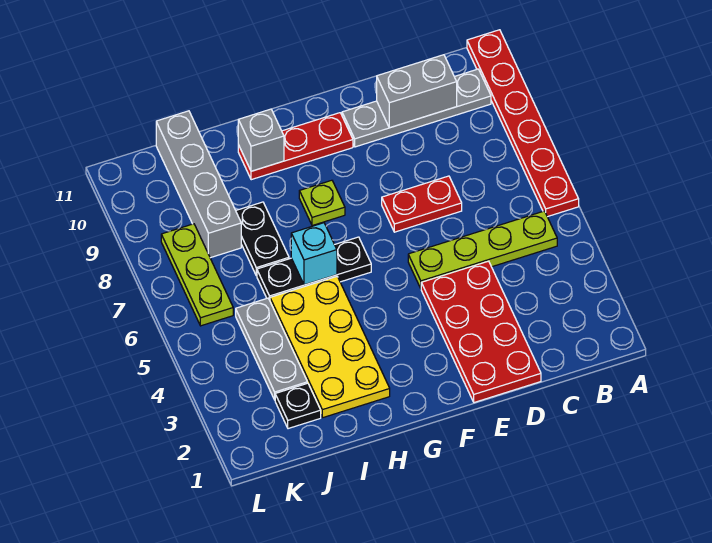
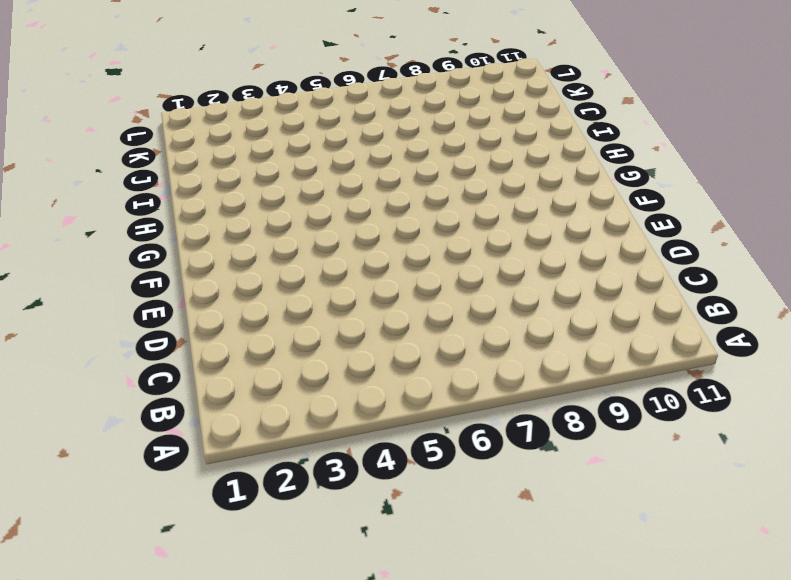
none -> red 1x6 plate [467,30,579,217]
none -> lime 1x4 plate [408,211,557,288]
none -> grey 1x4 plate [342,69,491,147]

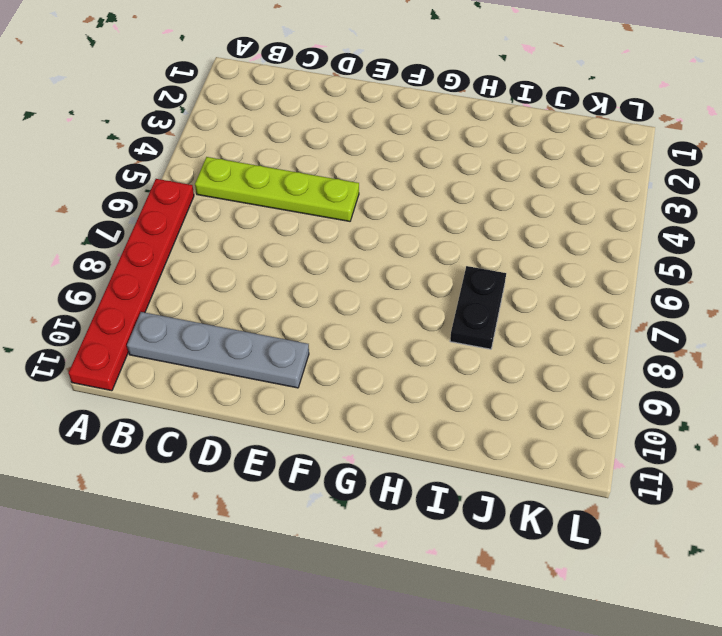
none -> red 2x4 plate [421,261,541,402]
none -> red 1x2 plate [382,176,462,232]
none -> red 1x3 plate [238,113,353,180]

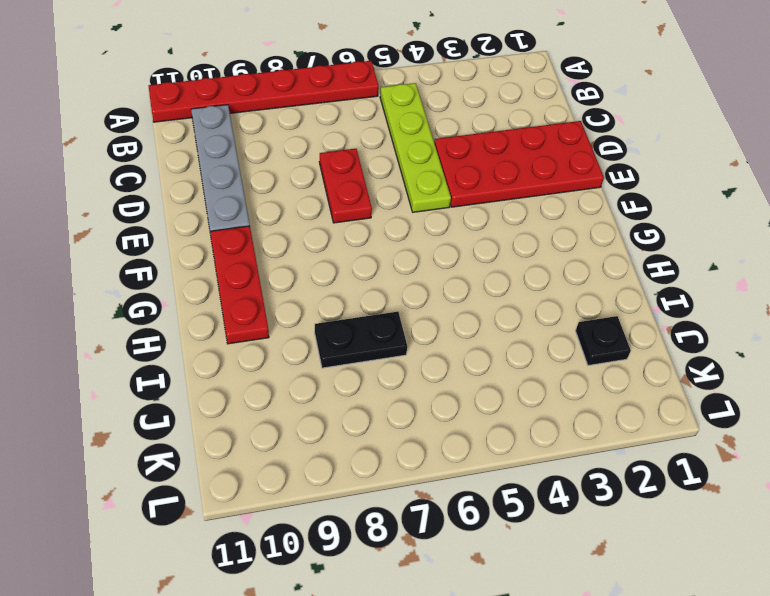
none -> black 1x3 plate [257,237,371,300]
none -> lime 1x1 plate [299,180,345,226]
none -> yellow 2x4 plate [270,277,390,418]

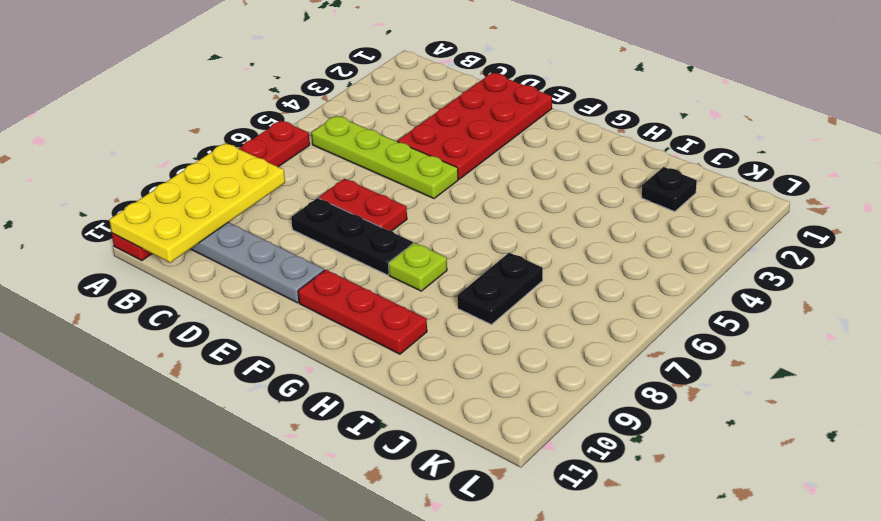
yellow 2x4 plate [109,143,285,262] -> yellow 2x4 plate moved to [270,277,390,418]
black 1x3 plate [291,198,413,275] -> black 1x3 plate moved to [257,237,371,300]
none -> grey 1x3 plate [236,298,307,400]
none -> grey 1x4 brick [156,111,241,258]
none -> lime 1x3 plate [161,224,233,326]

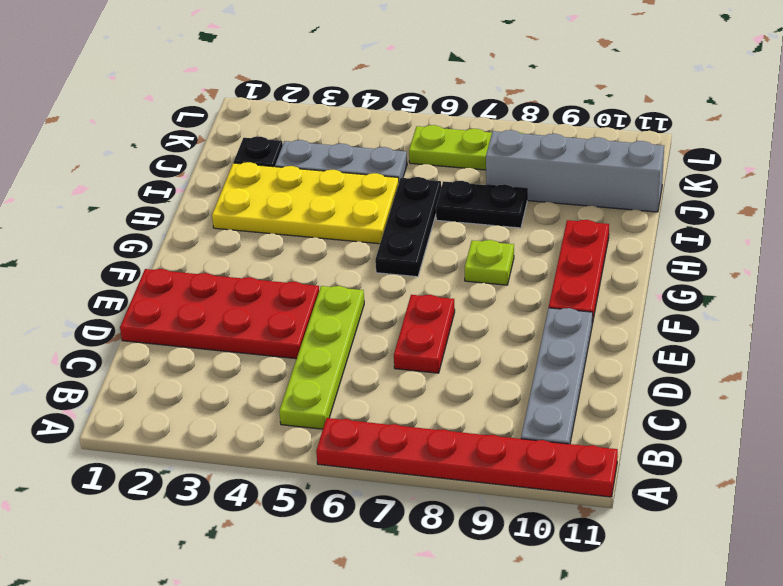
none -> grey 1x2 brick [377,55,457,128]
none -> cyan 1x1 brick [291,223,337,285]
none -> grey 1x1 brick [238,109,284,171]

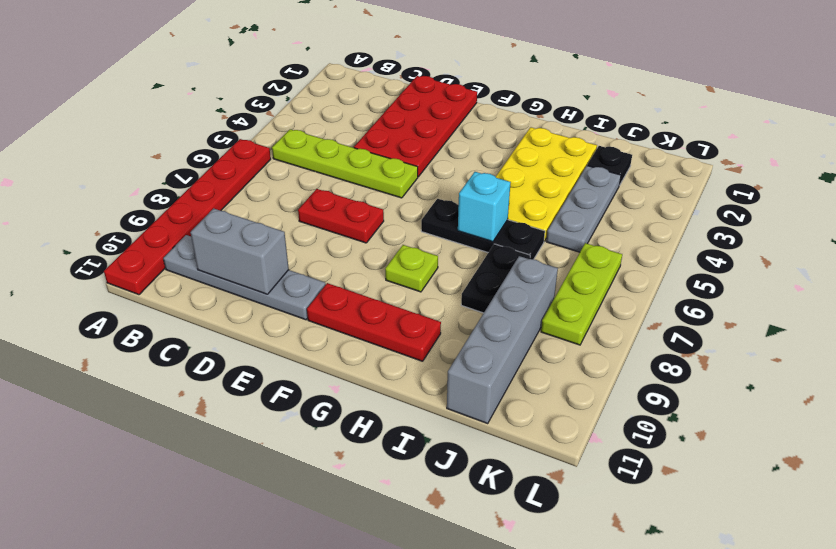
none -> grey 1x1 brick [238,109,284,171]

